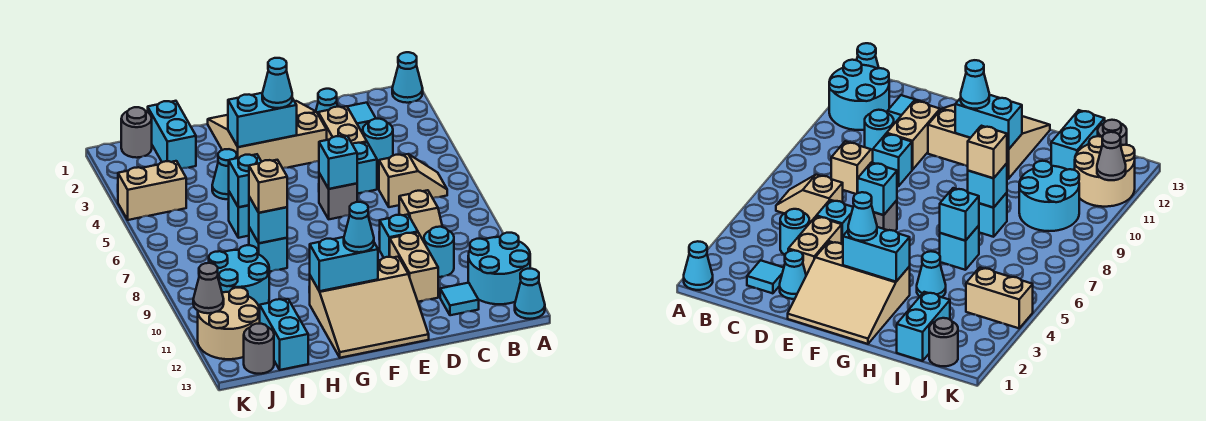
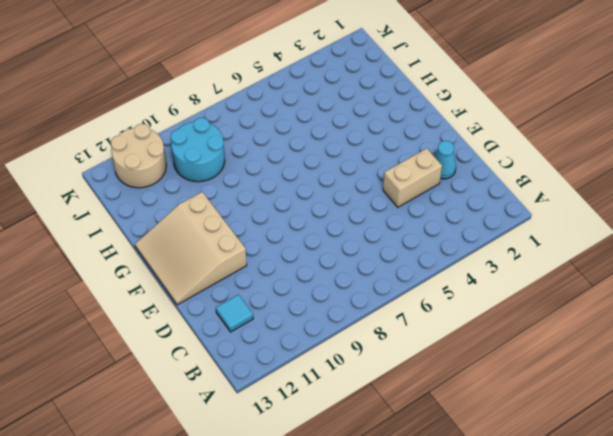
none -> cyan 1x1 cone [392,52,423,103]
none -> cyan 2x2 round brick [468,233,530,304]
none -> cyan 1x1 cone [515,269,545,319]
none -> tan 1x2 slope [379,154,447,207]

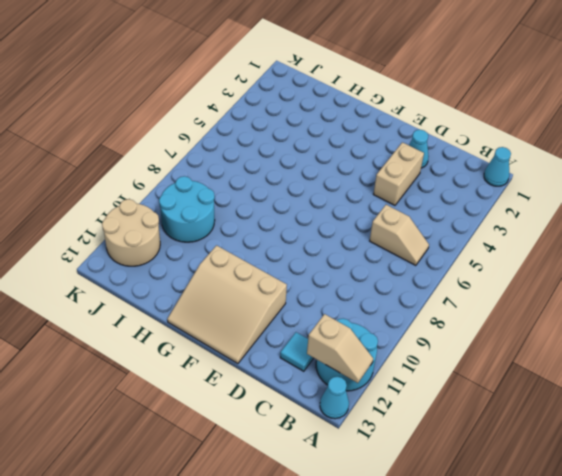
tan 1x2 slope [307,314,373,383] -> tan 1x2 slope turned to [399,190,442,241]
none -> cyan 1x1 tile [347,103,376,132]
none -> cyan 1x1 round brick [363,119,393,169]
none -> cyan 1x1 round brick [424,227,454,277]
none -> cyan 1x1 brick [352,142,377,194]

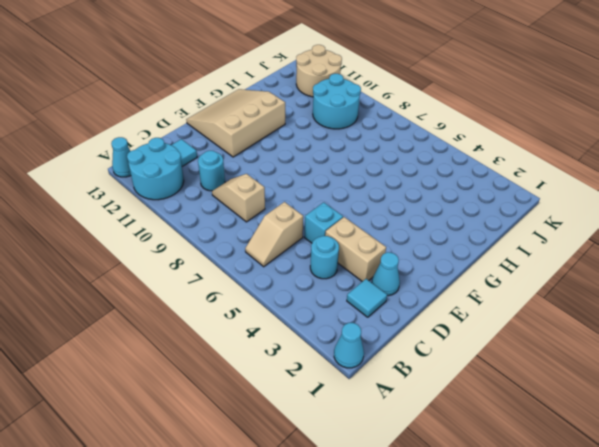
none -> cyan 1x1 brick [379,214,418,258]
none -> tan 1x2 brick [390,233,438,302]
none -> tan 3x3 slope [208,101,327,168]
none -> grey 1x1 brick [319,173,357,219]

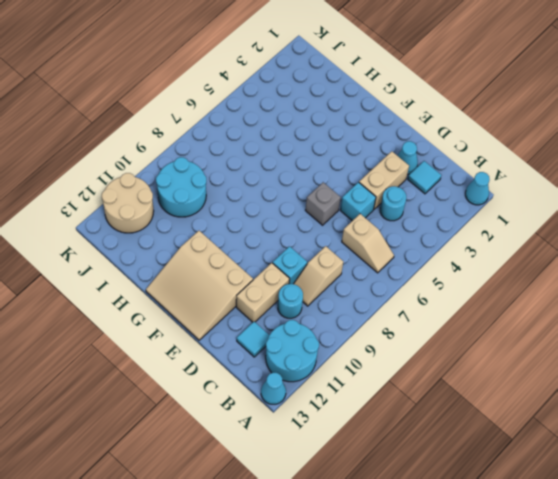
none -> tan 3x3 slope [208,101,327,168]
none -> cyan 1x1 cone [212,149,237,199]
none -> cyan 1x1 brick [228,192,249,238]
none -> cyan 1x1 brick [249,227,287,272]

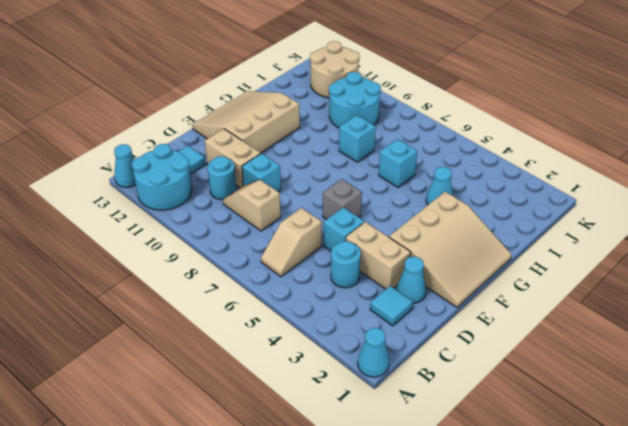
none -> cyan 1x2 brick [148,101,196,169]
none -> cyan 1x2 brick [260,299,308,370]
none -> grey 1x1 round brick [121,107,152,158]
none -> tan 1x2 brick [118,161,186,220]

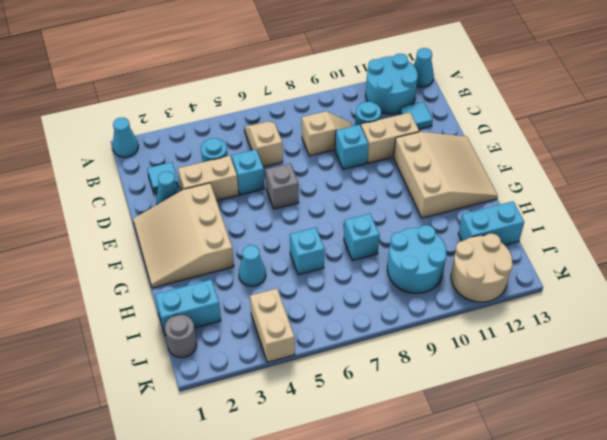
none -> grey 1x1 round brick [244,324,274,374]
none -> cyan 1x1 brick [319,136,357,189]
none -> cyan 1x2 brick [228,93,297,147]
none -> cyan 1x2 brick [310,237,378,291]

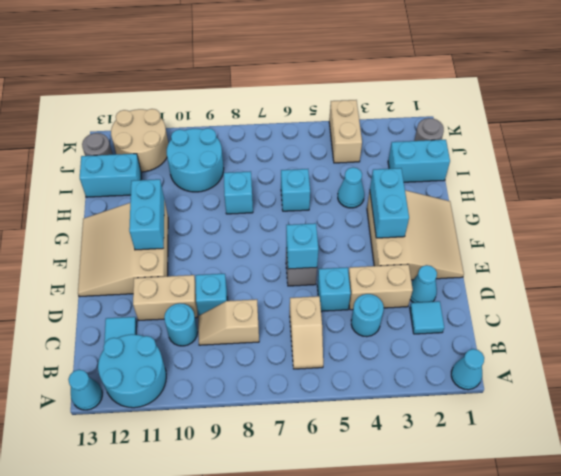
none -> cyan 1x1 brick [229,154,261,207]
none -> cyan 1x1 brick [249,197,287,243]
none -> grey 1x1 cone [193,263,224,313]
none -> cyan 1x1 cone [262,58,292,108]

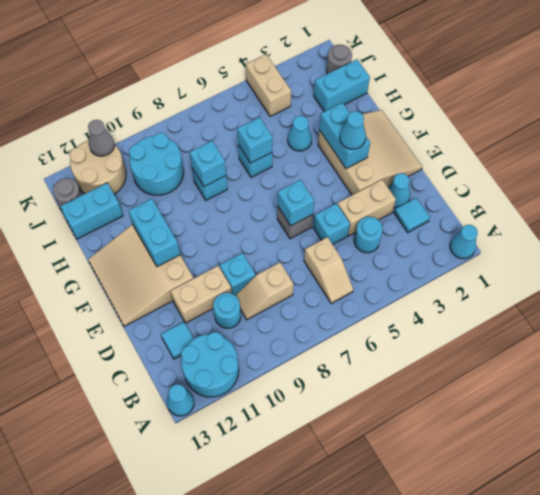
none -> cyan 1x1 cone [344,202,374,252]
none -> tan 1x1 brick [249,160,287,213]

